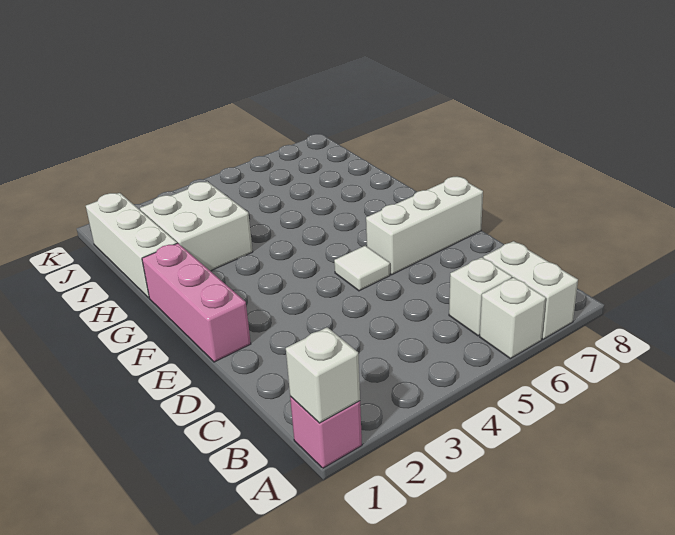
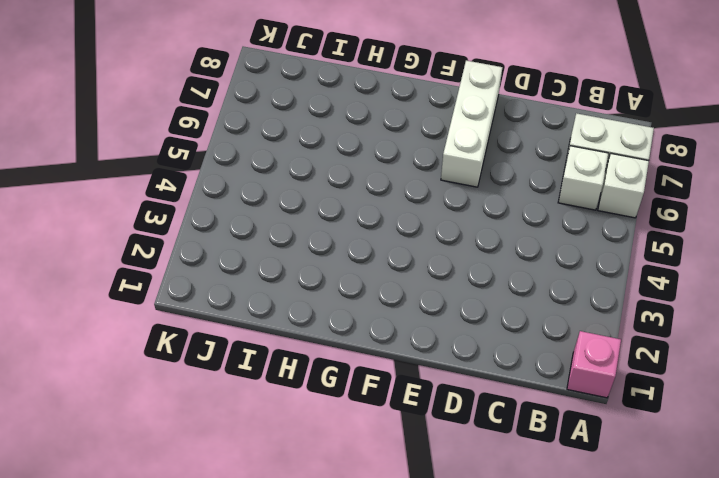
none -> pink 1x3 brick [142,243,251,362]
none -> white 1x1 tile [334,246,390,291]

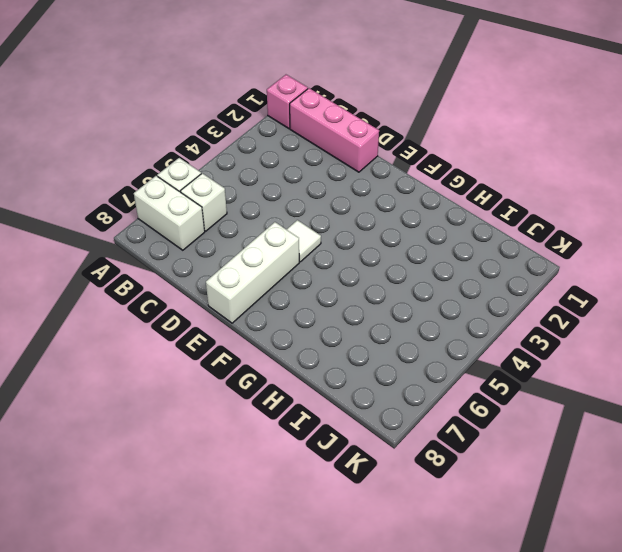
pink 1x3 brick [290,88,379,172] -> pink 1x3 brick moved to [142,243,251,362]
none -> white 1x3 brick [86,193,177,298]
none -> white 2x2 brick [140,182,253,271]

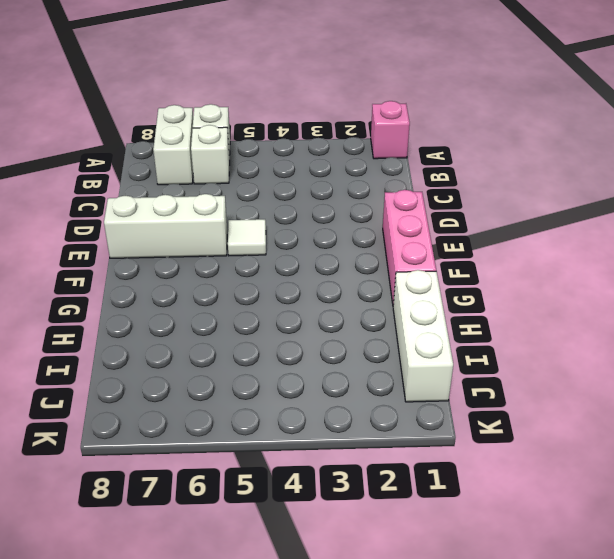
none -> white 2x2 brick [140,182,253,271]
none -> white 1x1 brick [286,327,360,423]

